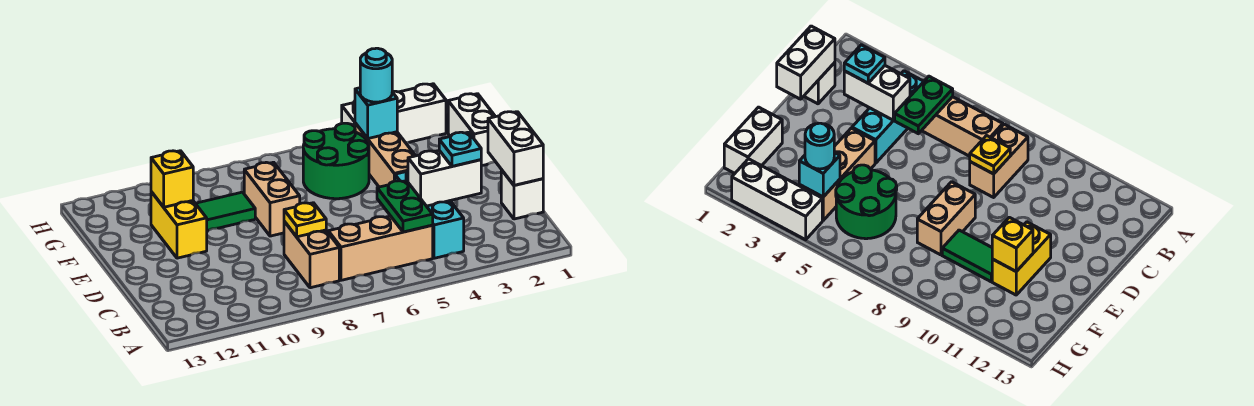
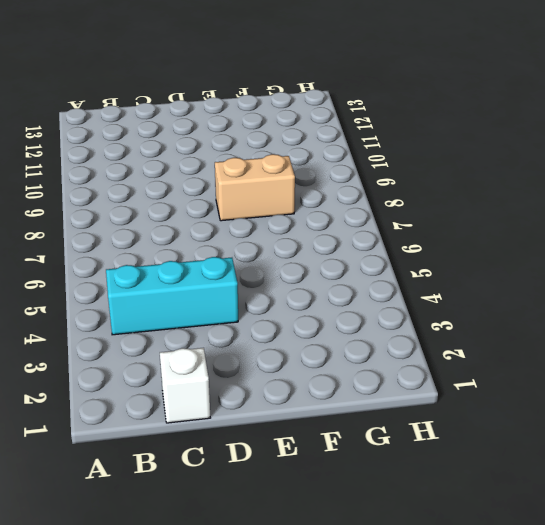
none -> tan 1x3 brick [328,216,433,280]
none -> tan 1x2 brick [284,221,339,288]
none -> tan 1x3 brick [355,123,415,187]

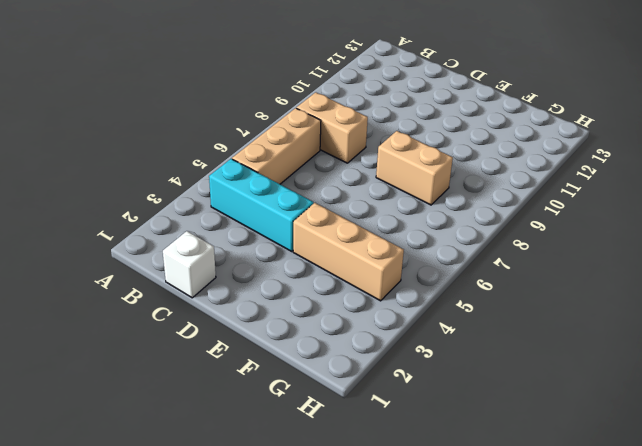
none -> yellow 1x2 brick [151,192,207,258]
none -> white 1x2 brick [448,94,495,166]
none -> green 2x2 round brick [303,123,369,199]

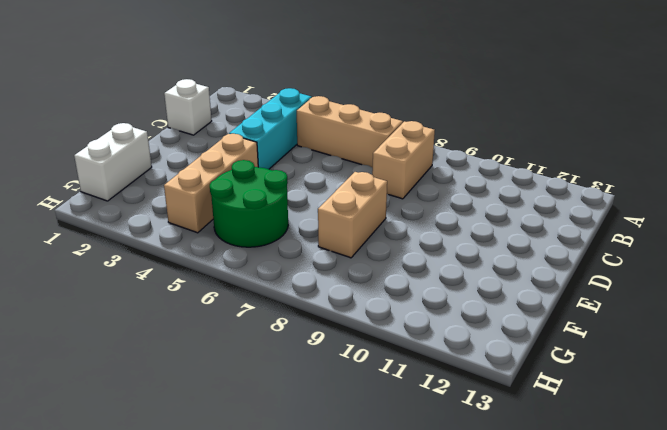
none -> yellow 1x2 brick [151,192,207,258]
none -> green 1x2 tile [195,192,255,231]
none -> white 1x3 brick [342,84,446,142]

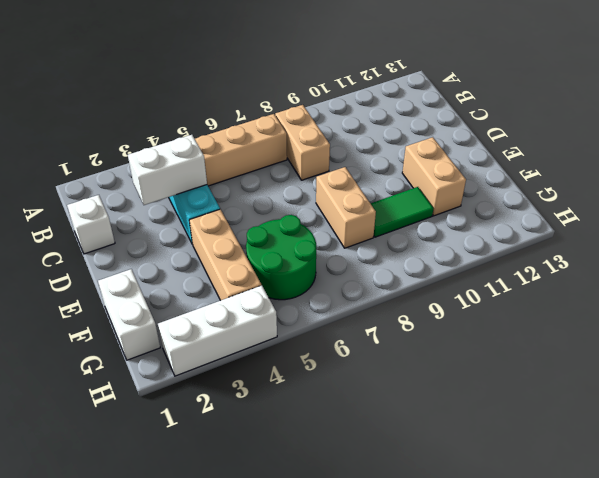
tan 1x2 brick [402,137,466,216] -> yellow 1x2 brick [151,192,207,258]
none -> green 1x2 plate [377,181,433,232]
none -> white 1x2 brick [488,112,543,185]
none -> yellow 1x1 plate [284,203,326,237]

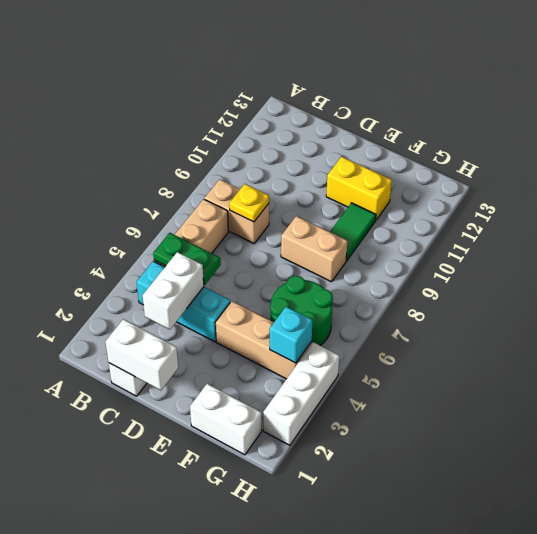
none -> yellow 1x1 brick [151,151,193,207]
none -> cyan 1x1 plate [439,132,481,166]
none -> cyan 1x1 round brick [360,48,392,102]

